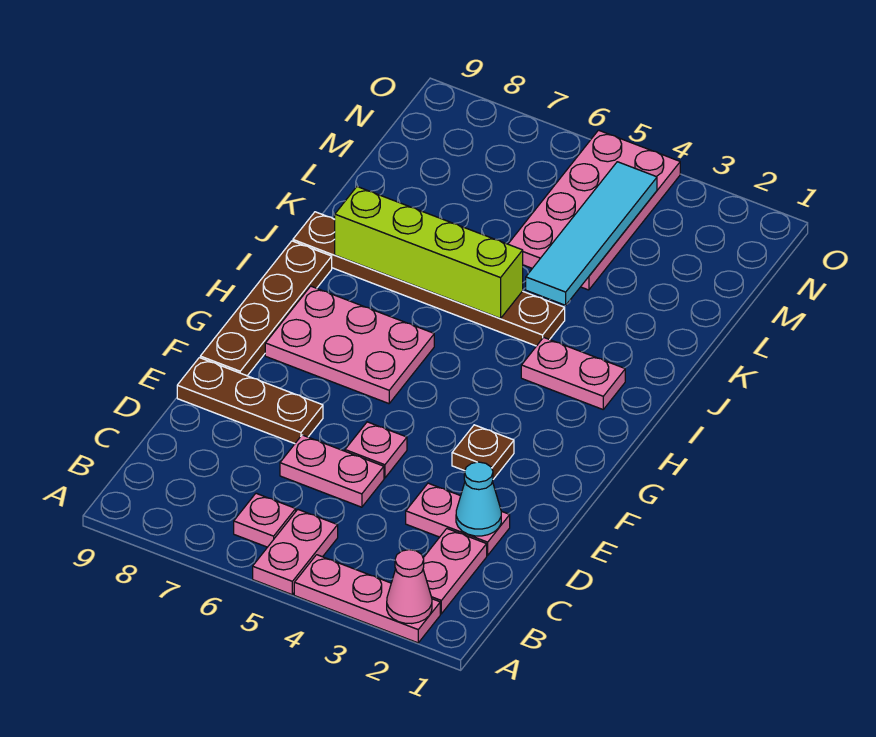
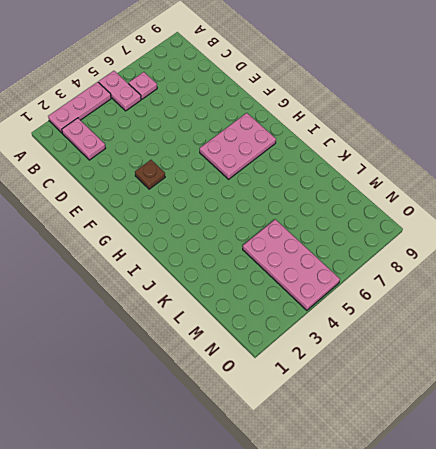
none -> pink 1x2 plate [406,483,510,555]
none -> pink 1x2 plate [280,435,384,507]
none -> pink 1x1 plate [345,422,407,478]

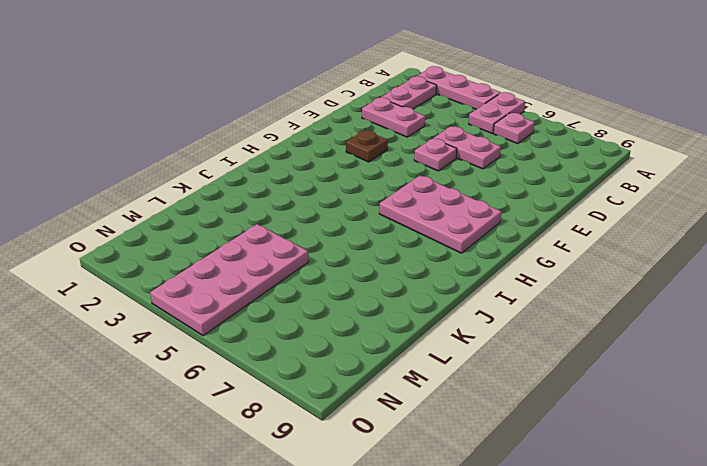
none -> brown 1x3 plate [177,358,323,444]
none -> brown 1x4 plate [200,241,332,376]
none -> pink 1x2 plate [521,337,625,409]

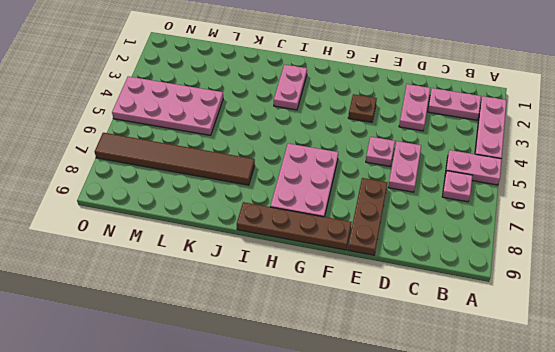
brown 1x6 tile [95,133,255,185] -> brown 1x6 plate [293,212,565,346]
none -> pink 1x1 cone [387,550,432,624]
none -> cyan 1x1 cone [456,462,501,536]
none -> lime 1x4 brick [334,187,523,318]

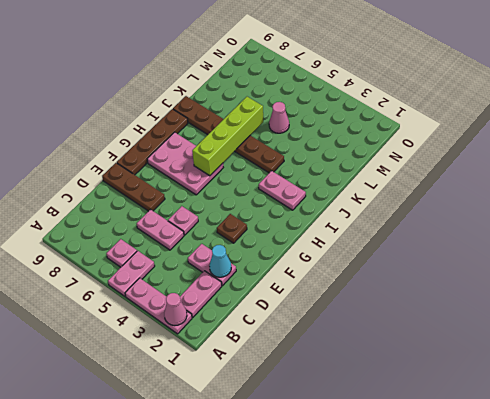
lime 1x4 brick [192,97,263,176] -> lime 1x4 brick turned to [334,187,523,318]
pink 1x1 cone [269,102,289,133] -> pink 2x4 plate [508,130,680,290]
none -> cyan 1x4 tile [526,162,657,305]

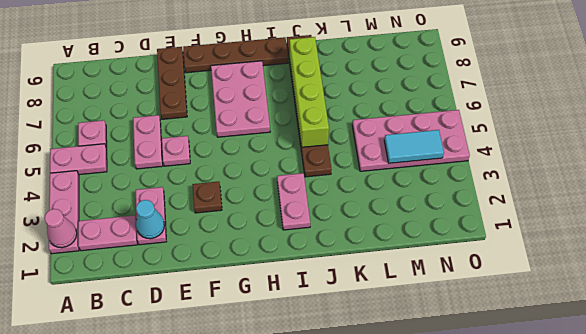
cyan 1x2 tile [384,130,444,163] -> cyan 1x4 tile [526,162,657,305]

